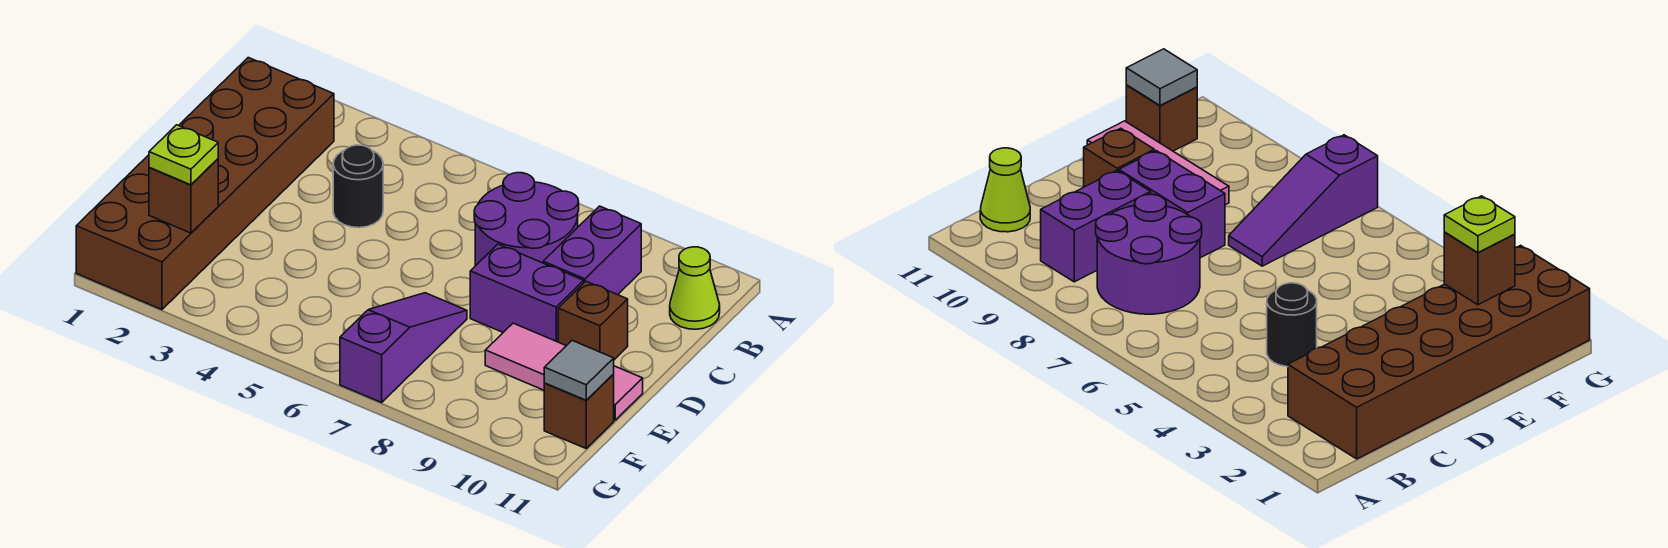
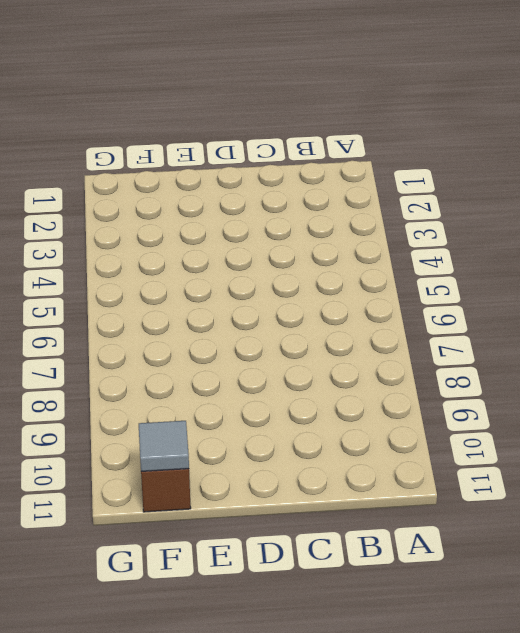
none -> brown 2x6 brick [76,58,334,310]
none -> purple 2x2 round brick [474,173,579,266]
none -> purple 1x2 brick [543,206,641,295]

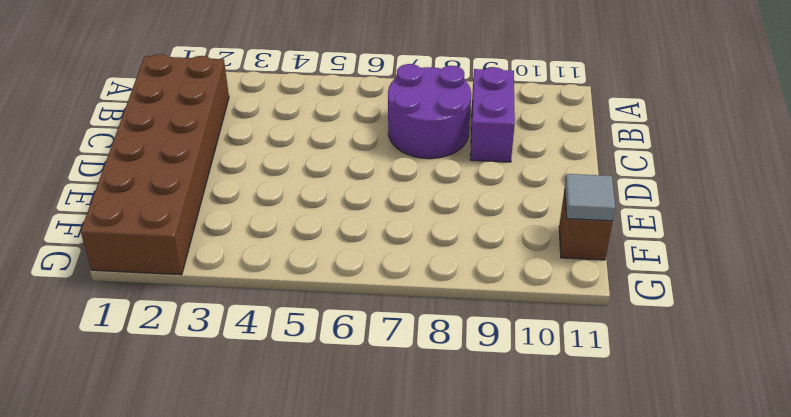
none -> lime 1x1 cone [670,247,720,329]
none -> black 1x1 round brick [333,145,383,228]
none -> purple 1x2 brick [470,244,584,342]

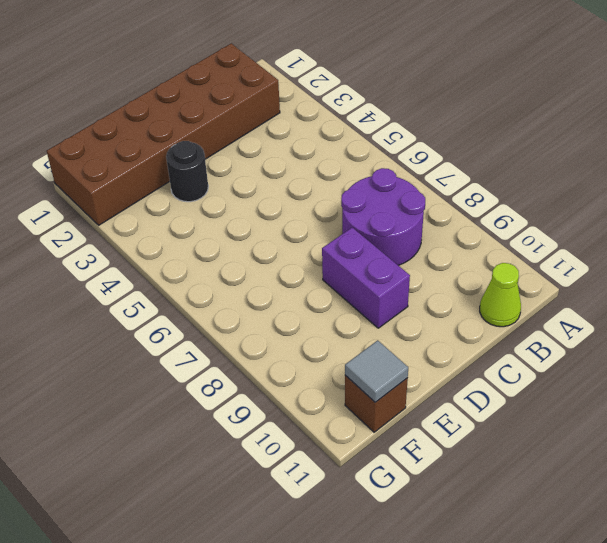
black 1x1 round brick [166,141,208,202] -> black 1x1 round brick moved to [333,145,383,228]
none -> purple 1x2 brick [543,206,641,295]
none -> brown 1x1 brick [558,281,628,360]
none -> purple 1x3 slope [340,293,467,402]

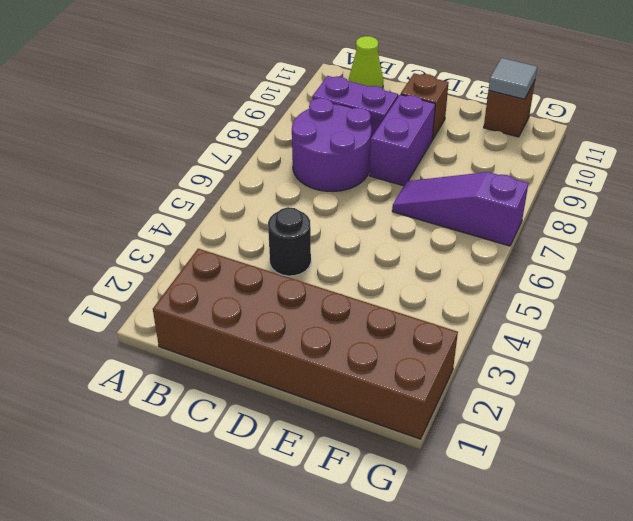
none -> pink 1x3 tile [485,323,643,420]
none -> brown 1x1 brick [149,159,218,233]
none -> lime 1x1 plate [149,125,218,185]

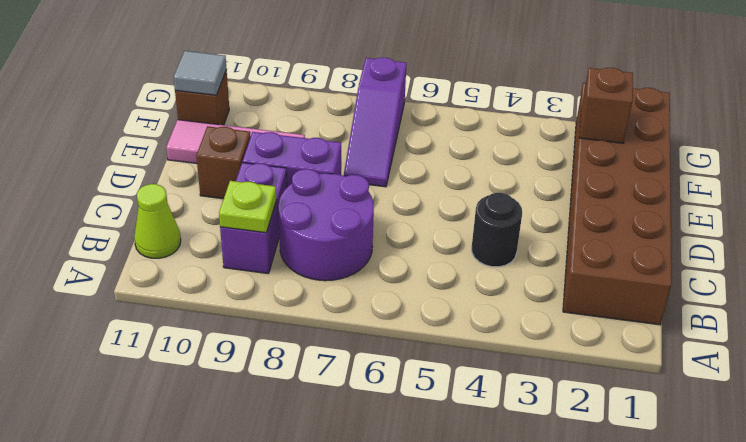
lime 1x1 plate [219,181,276,233] -> lime 1x1 plate moved to [149,125,218,185]

